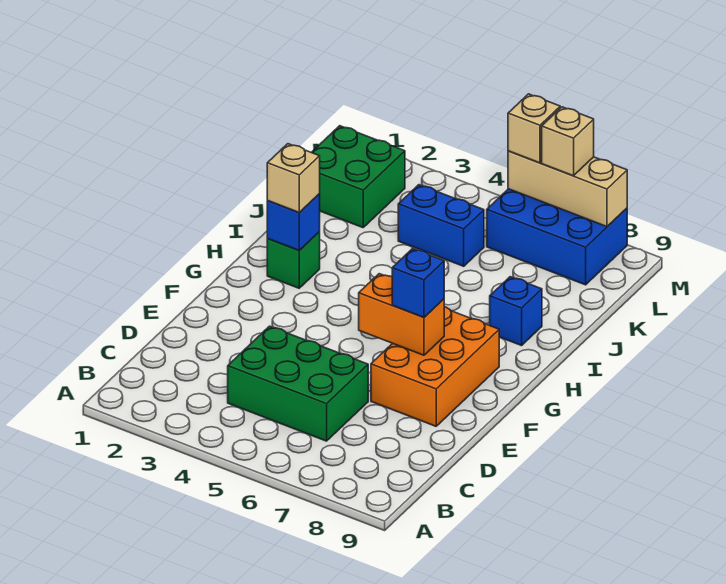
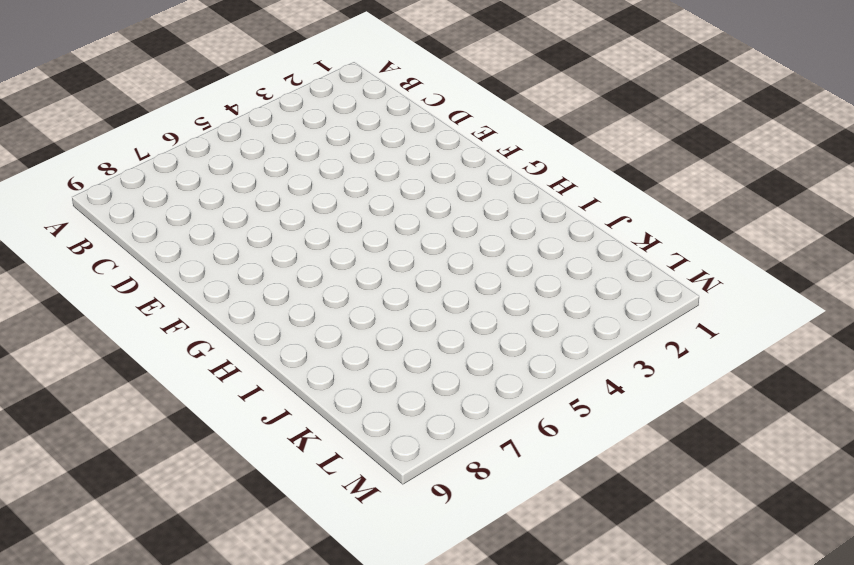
none -> green 2x3 brick [228,326,368,441]
none -> orange 2x3 brick [371,307,500,426]
none -> green 1x1 brick [267,232,320,288]

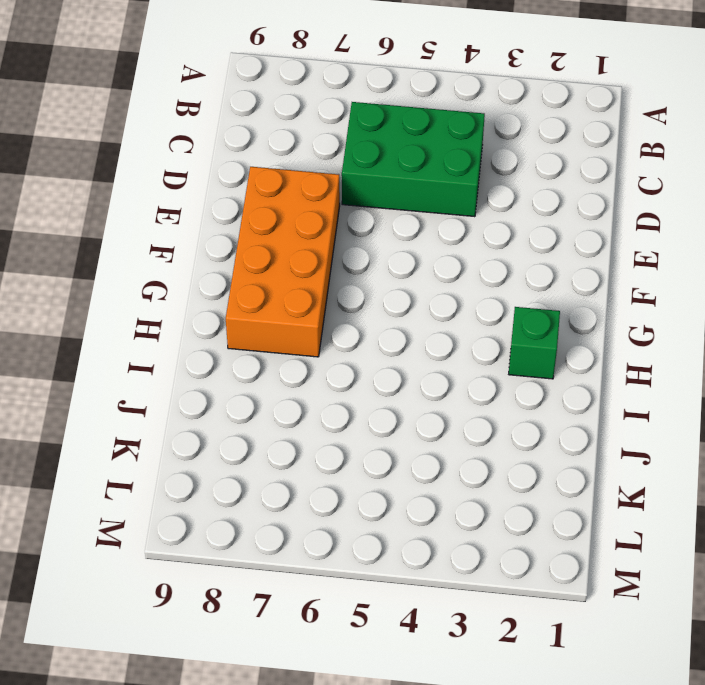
orange 2x4 brick [226,167,340,357] -> orange 2x3 brick [371,307,500,426]
none -> blue 1x1 brick [490,277,542,346]
none -> green 2x2 brick [312,126,405,228]
none -> blue 1x2 brick [398,185,484,266]

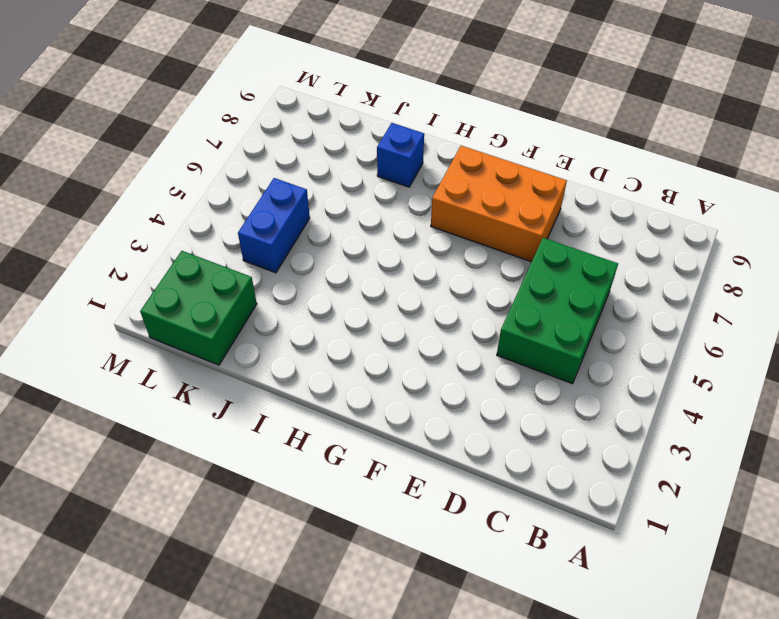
none -> green 1x1 brick [267,232,320,288]
none -> blue 2x3 brick [487,189,627,285]
none -> orange 1x2 brick [359,274,444,355]

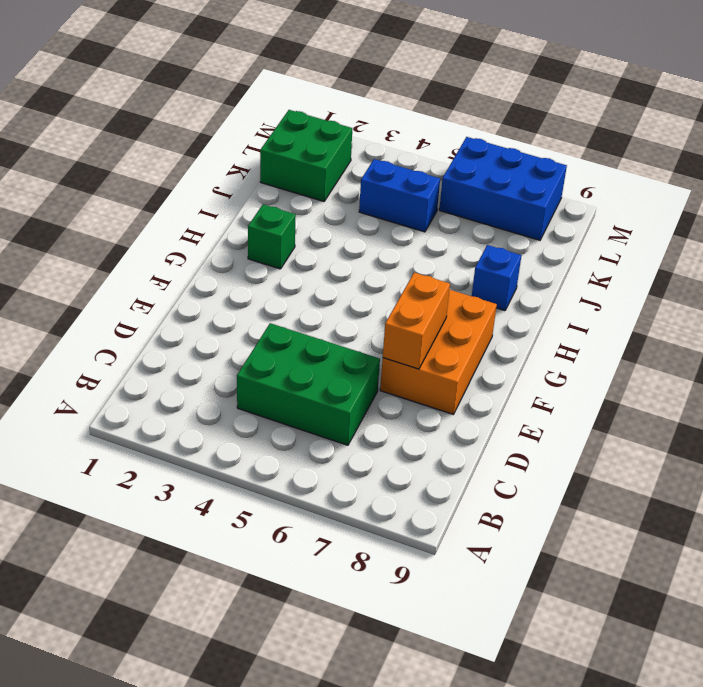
orange 1x2 brick [383,273,450,369] -> orange 1x2 brick turned to [359,274,444,355]
none -> blue 1x1 brick [267,194,320,250]
none -> tan 1x3 brick [508,151,627,227]
none -> blue 1x1 brick [392,249,444,317]

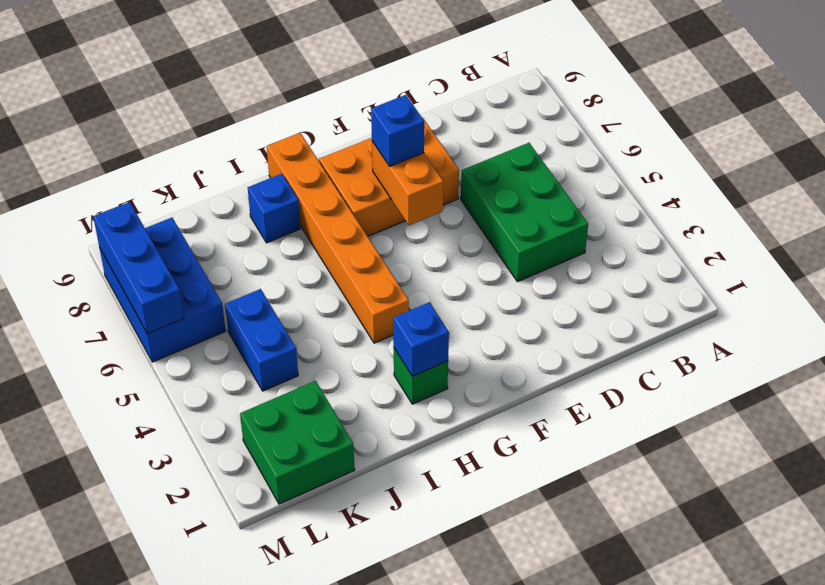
orange 1x6 brick [267,133,409,343] -> none
blue 1x3 brick [93,202,184,334] -> tan 1x3 brick [508,151,627,227]
none -> tan 1x1 brick [267,144,320,212]
none -> tan 1x1 brick [508,94,560,163]
none -> tan 1x1 brick [542,107,594,176]

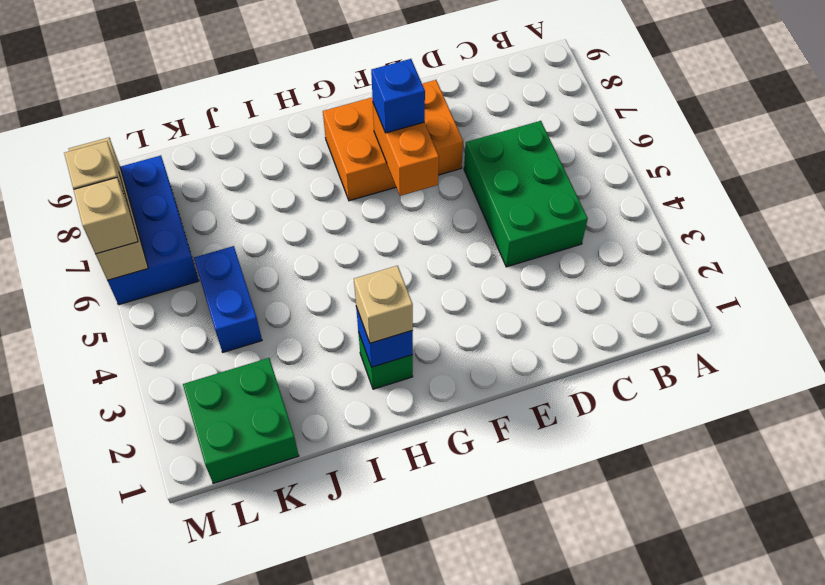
none -> blue 1x1 brick [490,277,542,346]

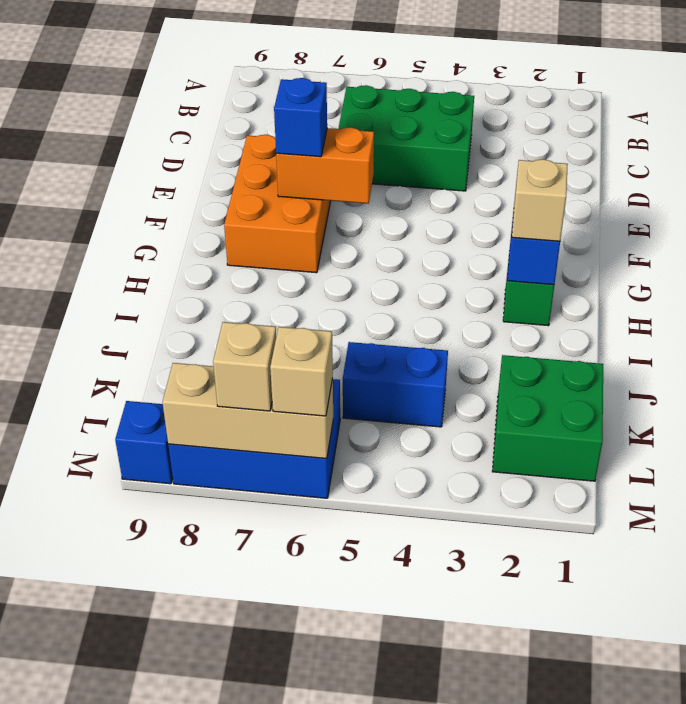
blue 1x1 brick [115,401,173,484] -> blue 1x1 brick moved to [490,277,542,346]

